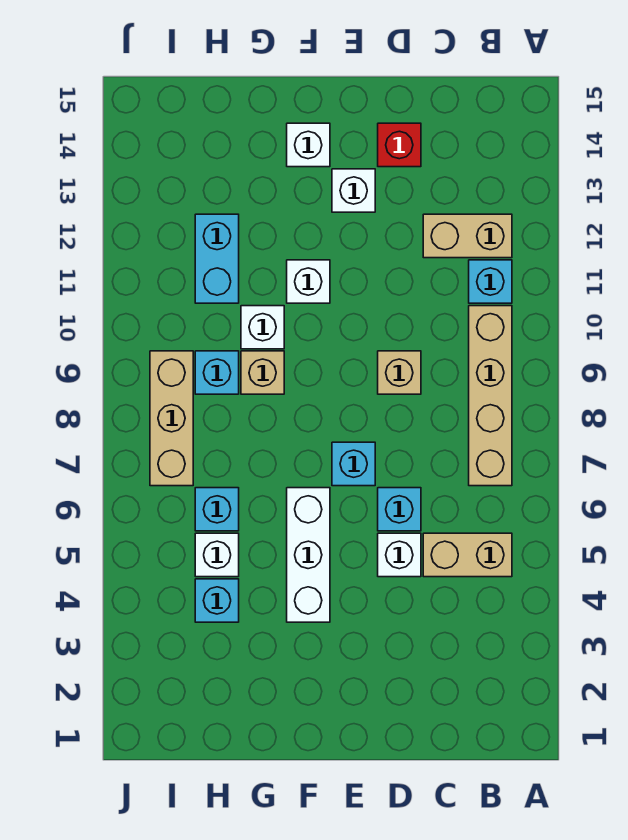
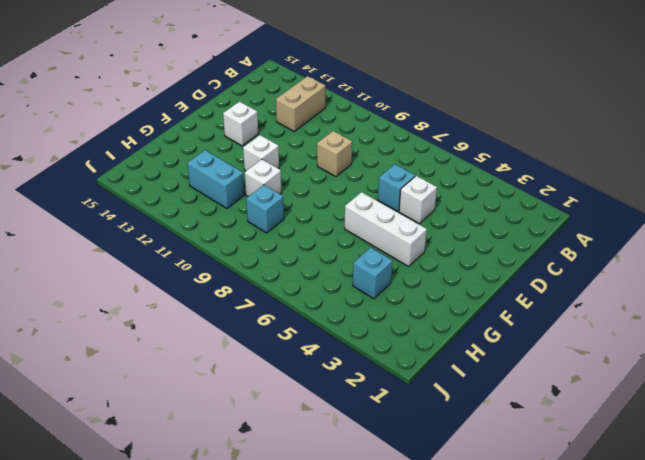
none -> tan 1x2 brick [423,533,512,577]
none -> tan 1x4 brick [469,306,512,486]
none -> cyan 1x1 brick [469,260,512,303]

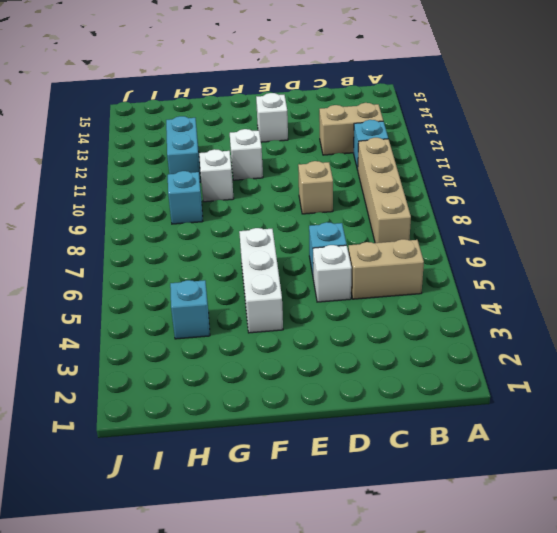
none -> red 1x1 brick [378,123,421,167]
none -> cyan 1x1 brick [332,442,375,486]
none -> white 1x1 brick [287,123,330,167]

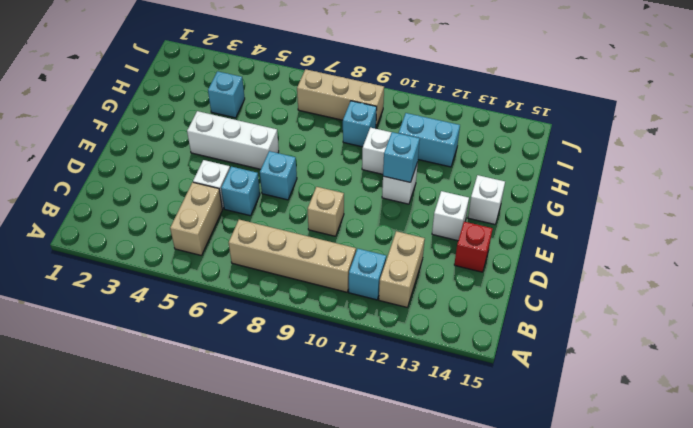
cyan 1x1 brick [383,132,420,182] -> cyan 1x1 brick moved to [195,488,239,531]
none -> tan 1x1 brick [241,351,284,394]
none -> white 1x1 brick [195,533,239,577]

